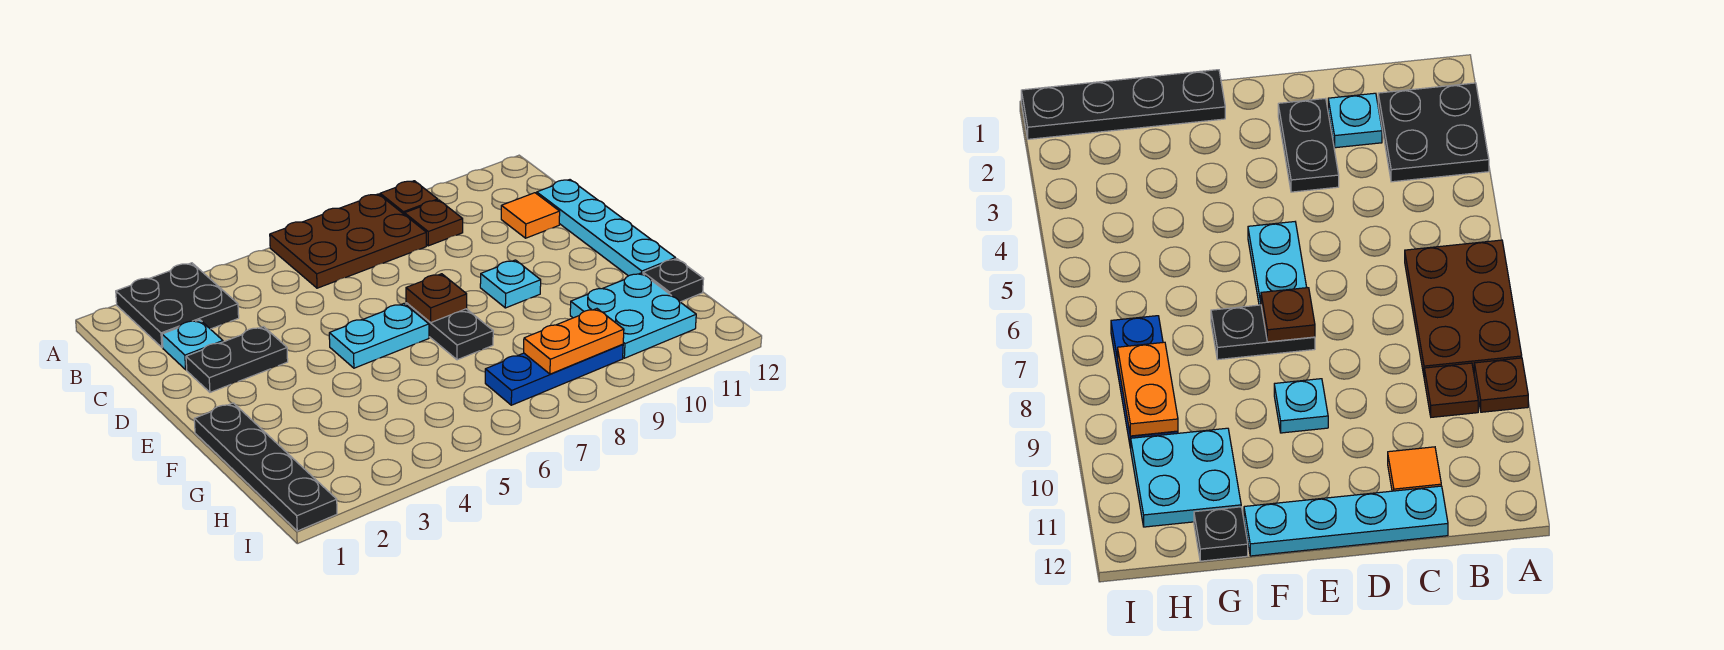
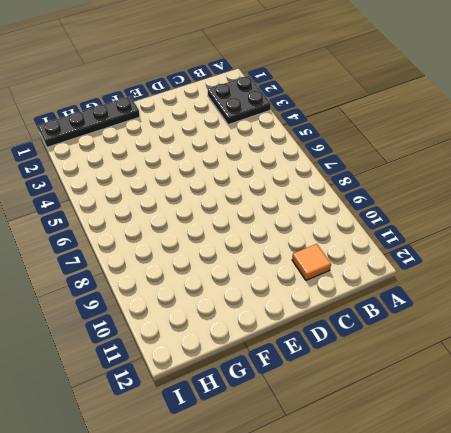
none -> brown 2x3 plate [270,194,426,288]
none -> brown 1x1 plate [380,181,438,215]
none -> brown 1x1 plate [405,200,463,246]

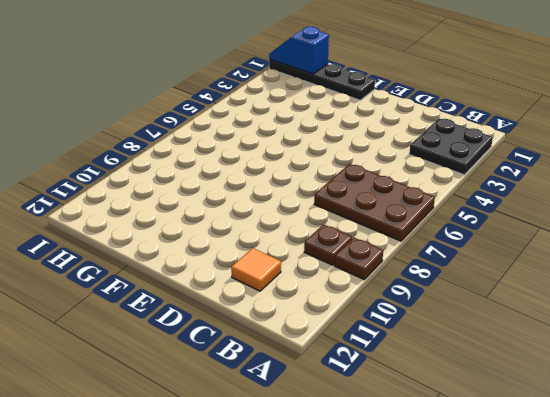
brown 2x3 plate [314,164,435,241] -> brown 2x3 plate turned to [270,194,426,288]
blue 1x2 slope [269,27,329,74] -> none
none -> cyan 1x1 plate [162,320,223,370]
none -> cyan 1x4 plate [537,180,676,276]
none -> black 1x2 plate [186,327,288,392]

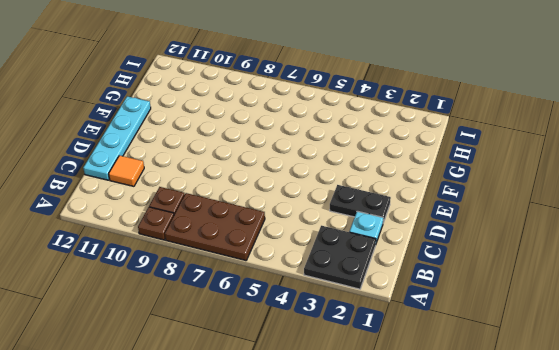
none -> cyan 1x2 plate [329,304,429,368]
none -> black 1x2 plate [406,303,493,360]
none -> cyan 1x1 plate [480,260,541,308]

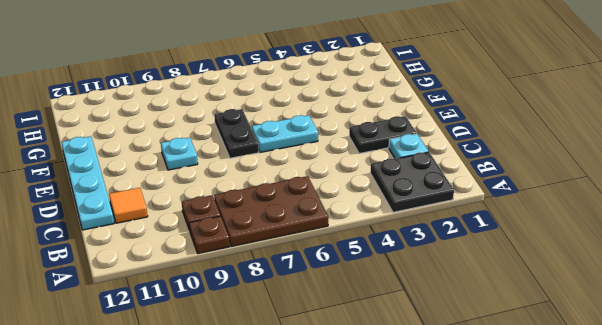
none -> black 1x4 plate [194,403,337,531]
none -> cyan 2x2 plate [570,273,696,358]
none -> black 1x1 plate [643,259,704,302]

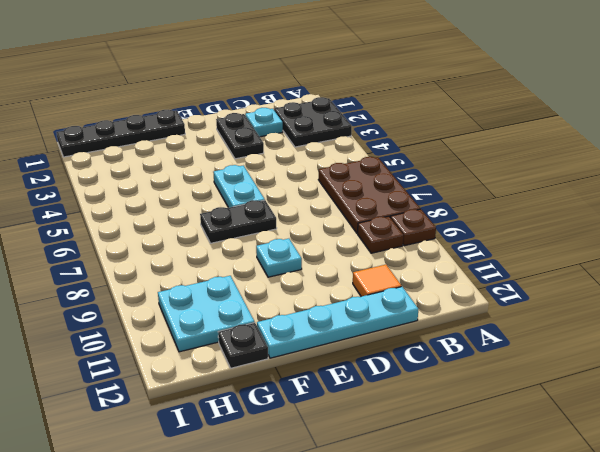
none -> blue 1x3 plate [485,344,623,405]
none -> brown 1x1 plate [406,274,467,323]
none -> orange 1x2 plate [524,309,624,374]

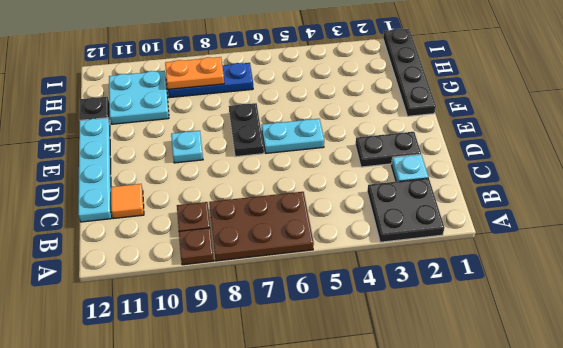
none -> brown 1x1 plate [406,274,467,323]

